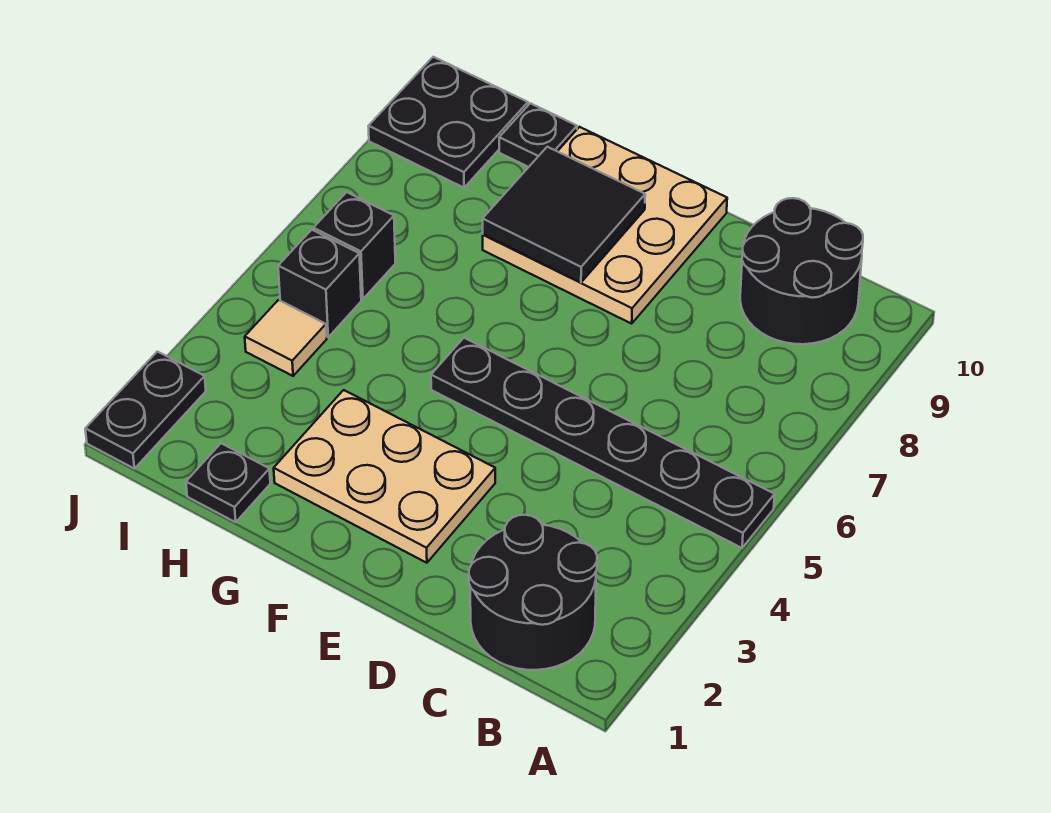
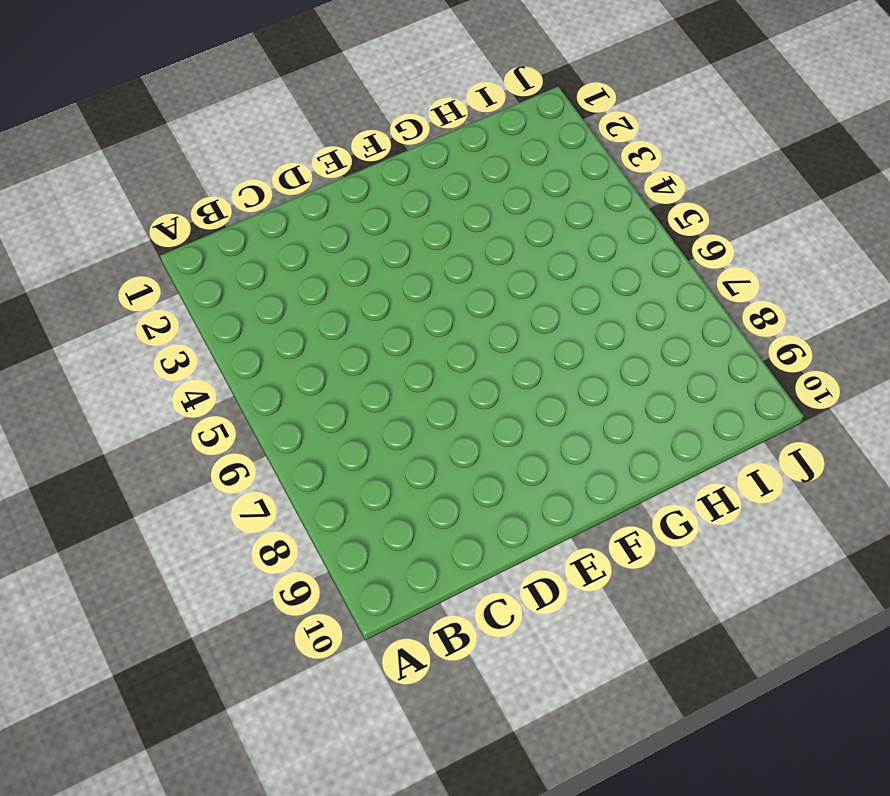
none -> black 1x6 plate [431,338,775,548]
none -> black 2x2 round brick [469,515,597,670]
none -> black 2x2 round brick [740,198,863,344]

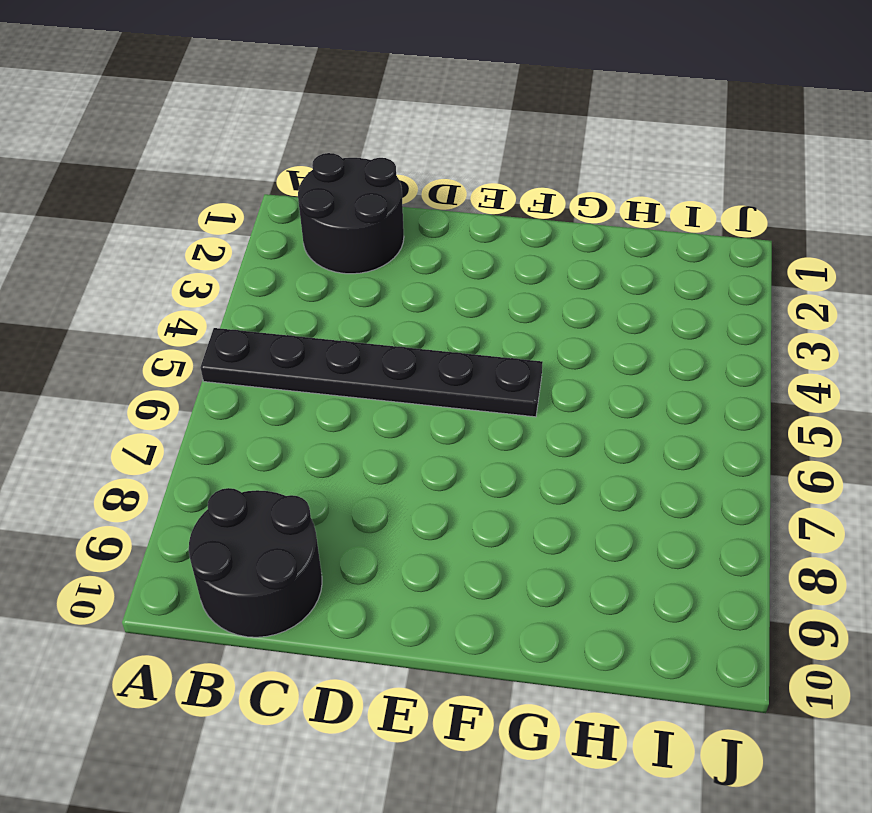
none -> tan 2x3 plate [274,390,495,563]
none -> tan 3x3 plate [483,127,727,324]
none -> black 1x1 plate [186,443,270,522]

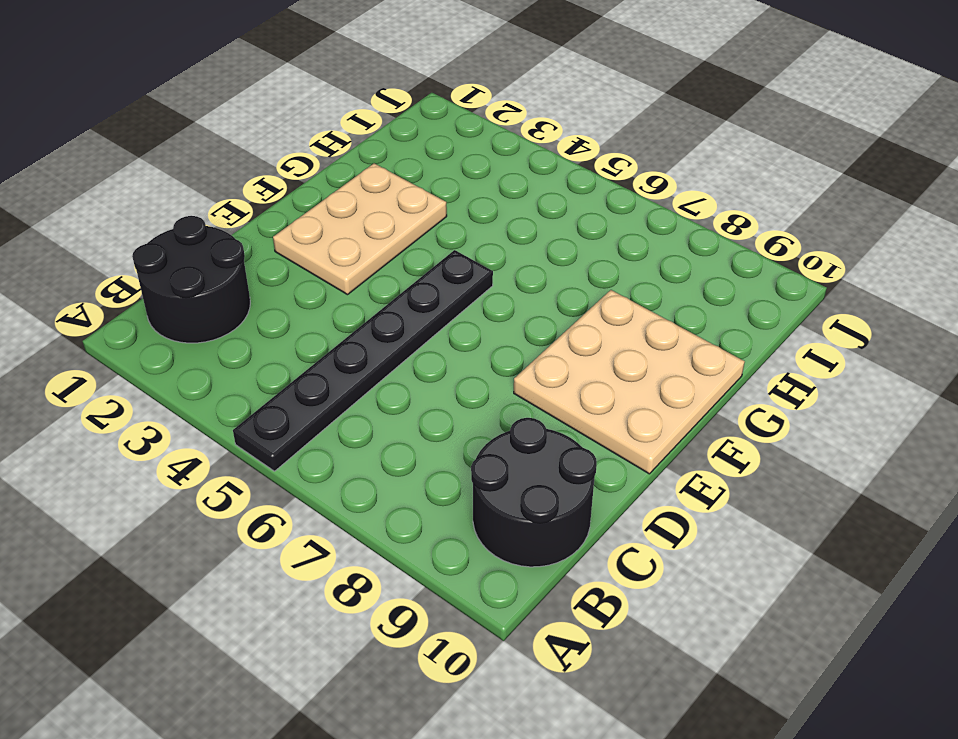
none -> black 1x1 plate [186,443,270,522]
none -> black 1x1 plate [499,103,577,167]
none -> tan 1x1 tile [245,300,327,376]

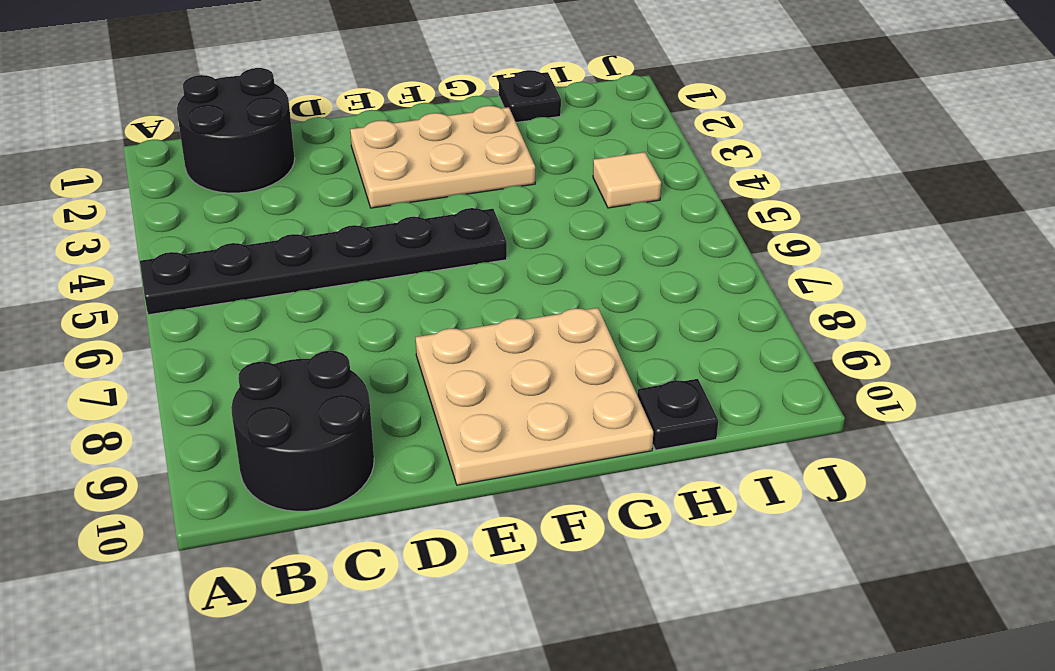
none -> black 1x1 brick [278,230,361,337]
none -> black 1x1 brick [313,192,396,299]
none -> black 2x2 plate [368,57,528,188]

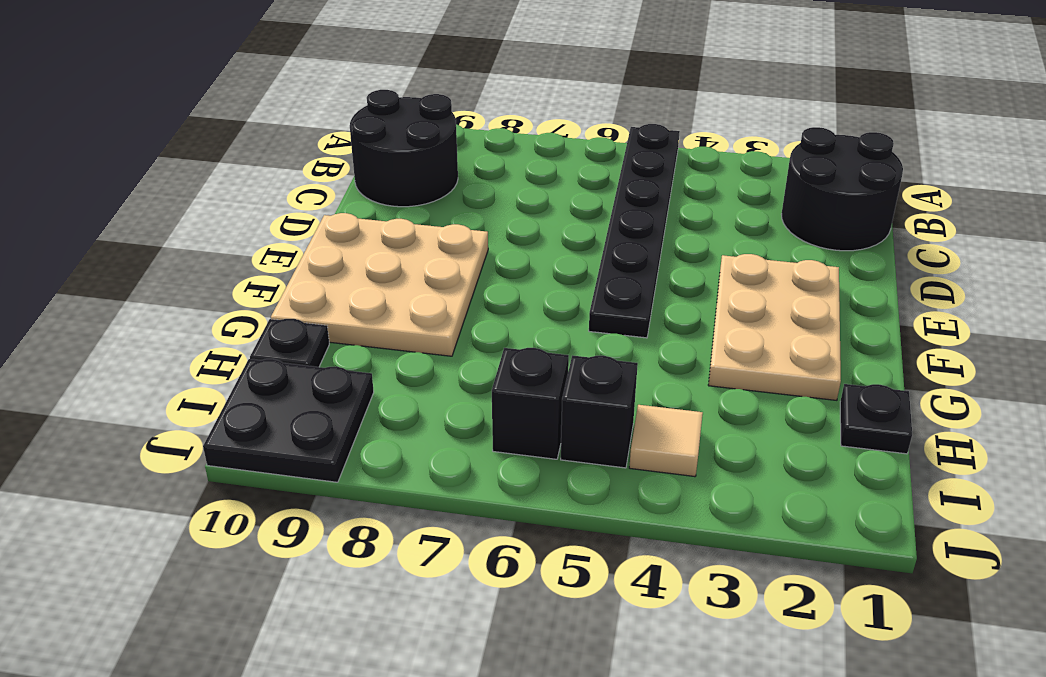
none -> black 1x2 plate [85,352,206,469]
none -> black 2x2 tile [483,147,645,282]

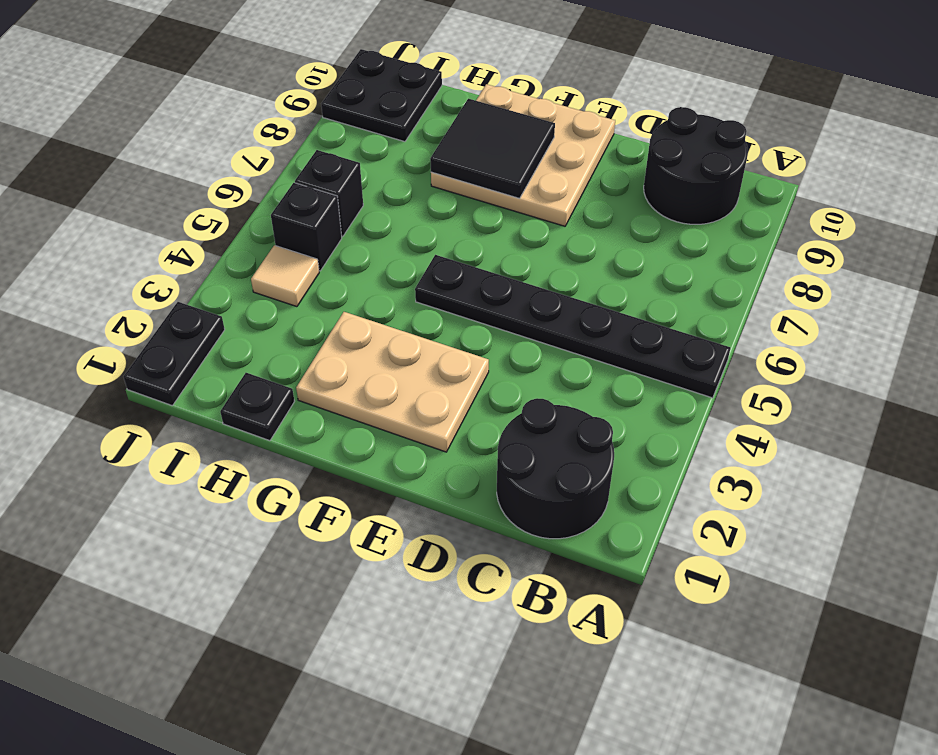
none -> black 1x1 plate [499,103,577,167]

